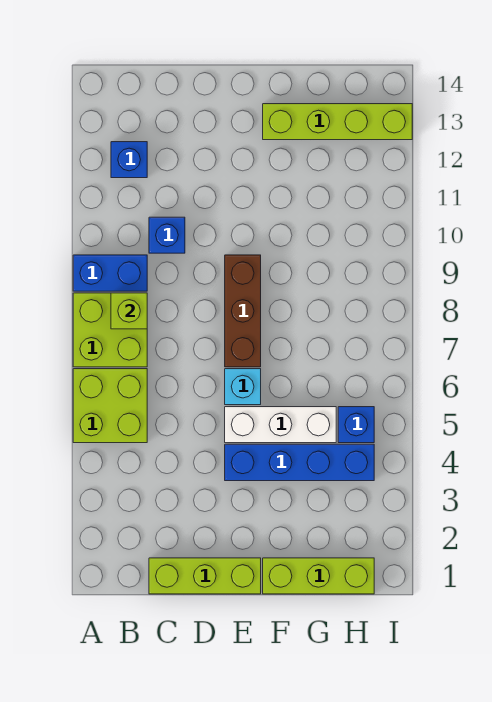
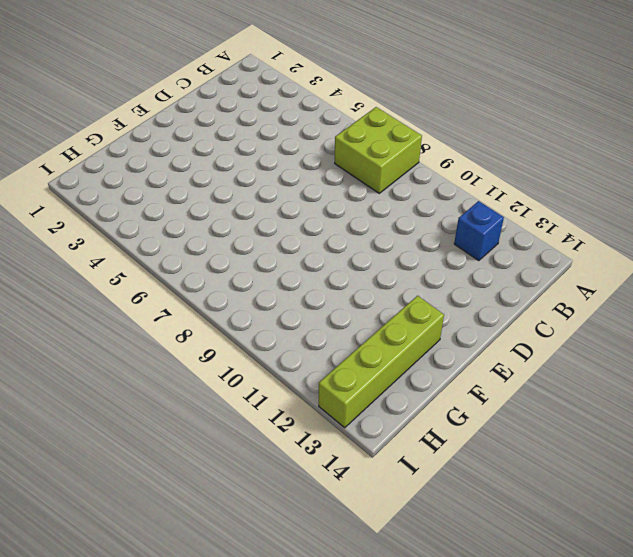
none -> lime 2x2 brick [73,369,147,443]
none -> blue 1x2 brick [73,255,147,291]
none -> lime 1x3 brick [149,558,261,594]

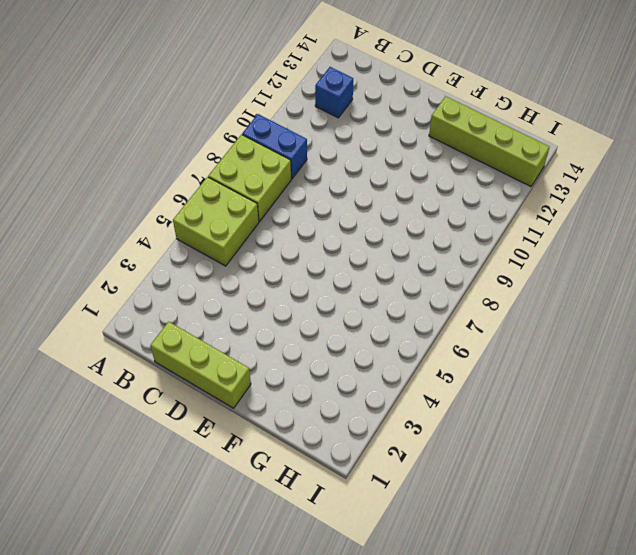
none -> blue 1x1 brick [149,217,185,253]
none -> blue 1x4 brick [225,444,374,481]
none -> white 1x3 brick [225,407,336,443]

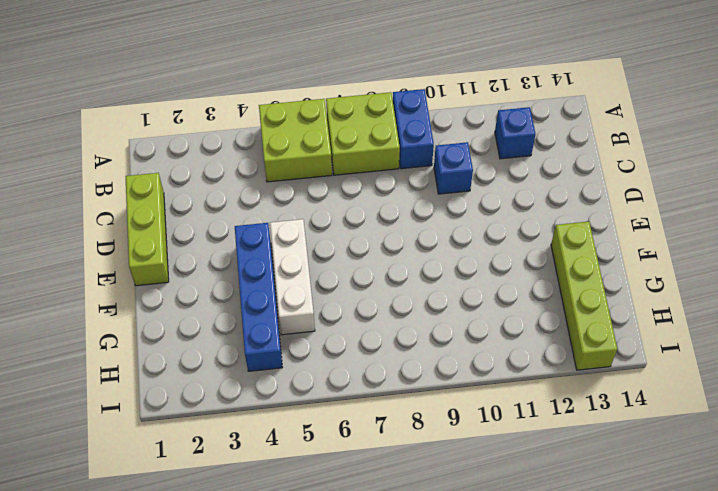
none -> cyan 1x1 brick [225,369,261,405]
none -> brown 1x3 brick [225,255,261,367]
none -> lime 1x3 brick [263,558,374,594]

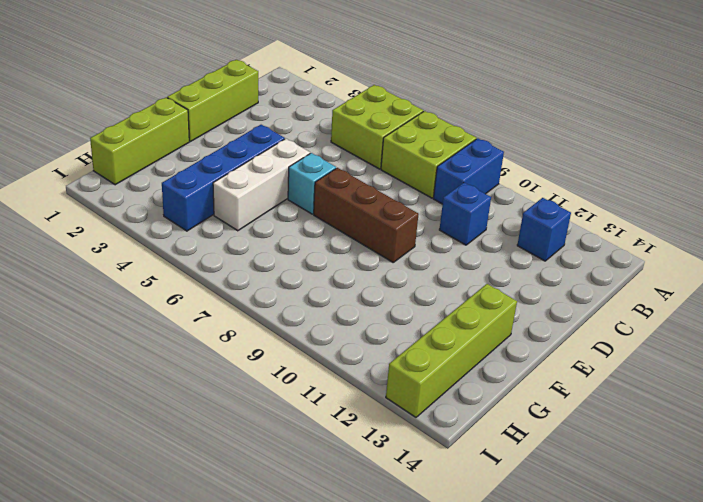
none -> blue 1x1 brick [338,407,374,443]
none -> lime 1x1 brick [111,293,147,329]

